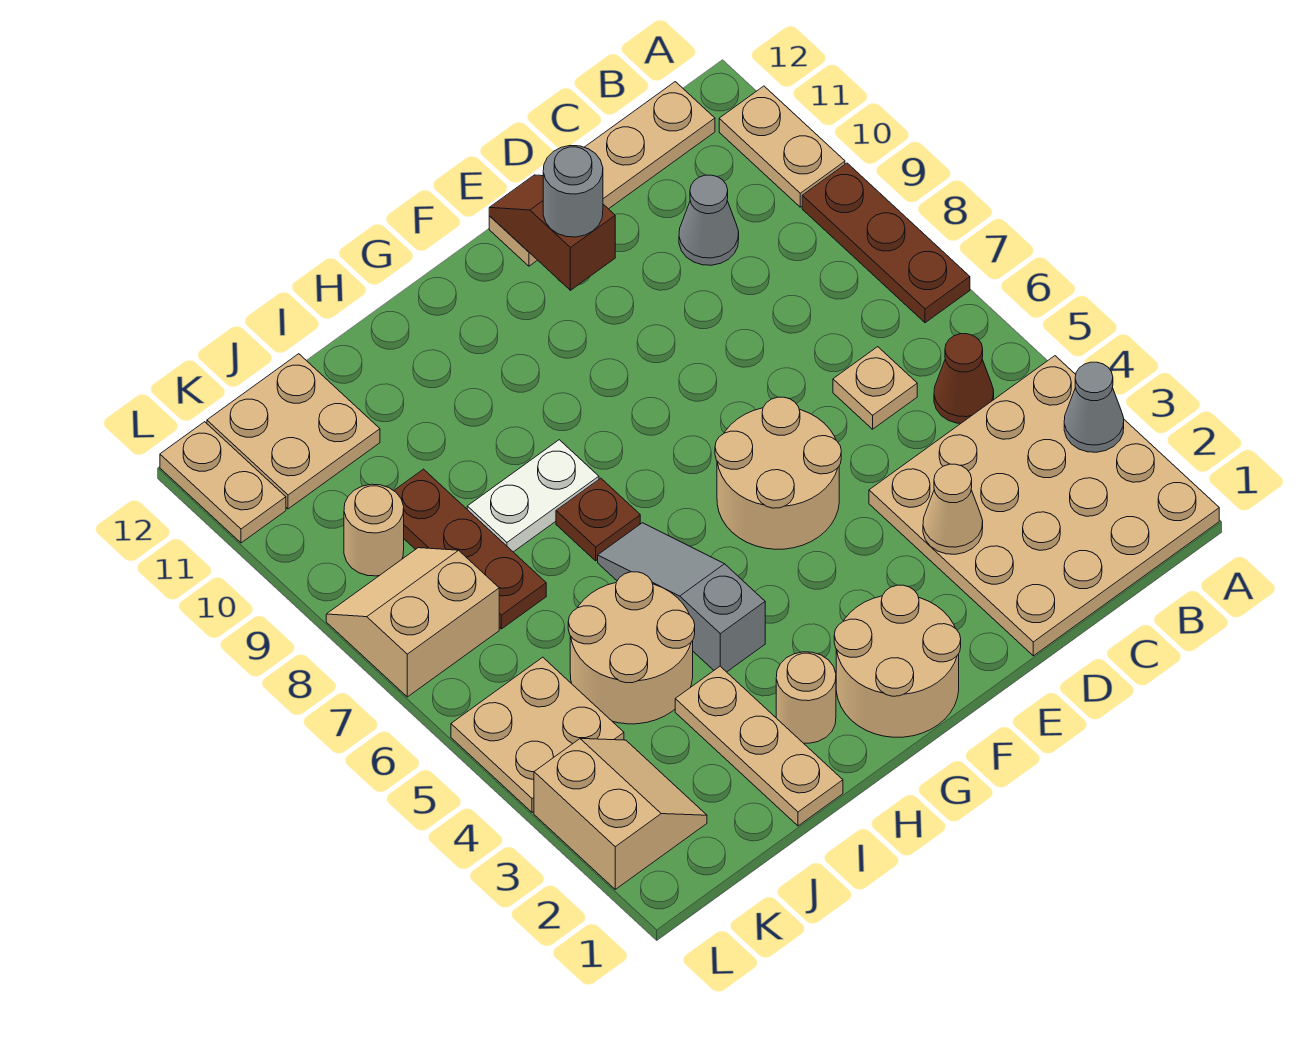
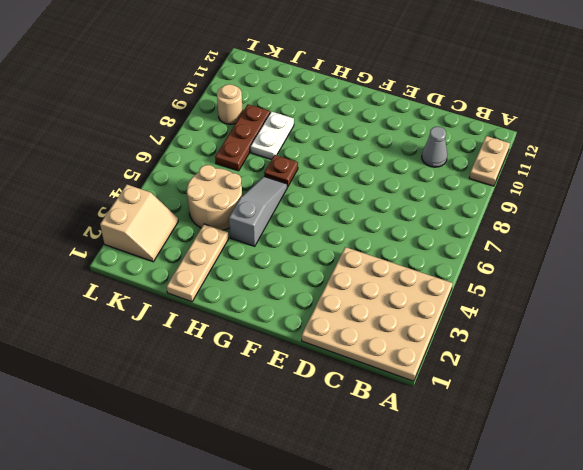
white 1x2 plate [251,112,294,160] -> white 1x2 plate turned to [467,440,599,552]
none -> brown 1x3 plate [802,163,970,323]
none -> brown 1x1 cone [934,334,994,424]
none -> tan 1x4 plate [489,82,715,266]

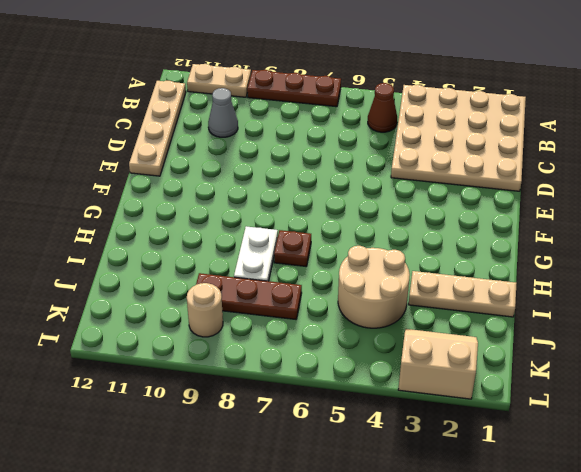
none -> tan 1x1 plate [833,347,917,429]
none -> tan 2x2 round brick [715,397,841,549]
none -> tan 2x2 round brick [834,585,961,737]

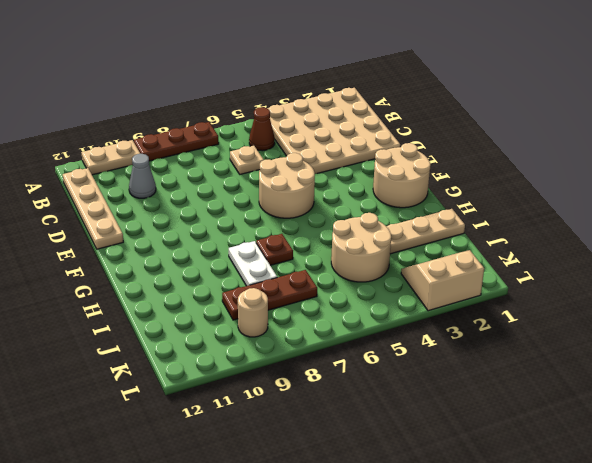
none -> tan 1x1 round brick [776,652,836,743]
none -> grey 1x3 slope [598,523,765,672]
none -> tan 2x2 plate [207,354,380,509]

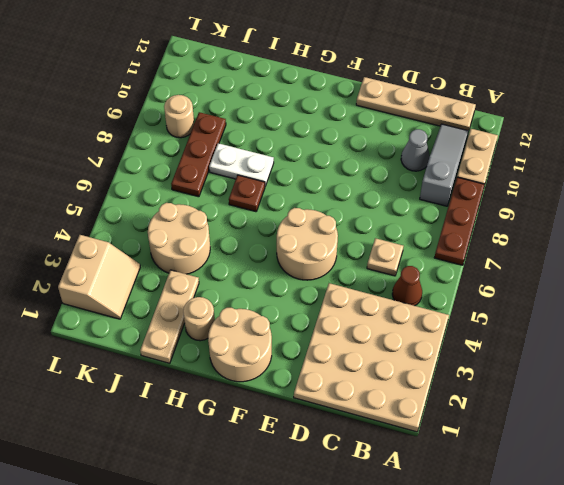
grey 1x3 slope [420,124,469,206] -> grey 1x3 slope moved to [598,523,765,672]
none -> tan 2x2 plate [207,354,380,509]
none -> tan 2x2 plate [451,657,624,812]
none -> tan 2x2 slope [326,548,499,697]

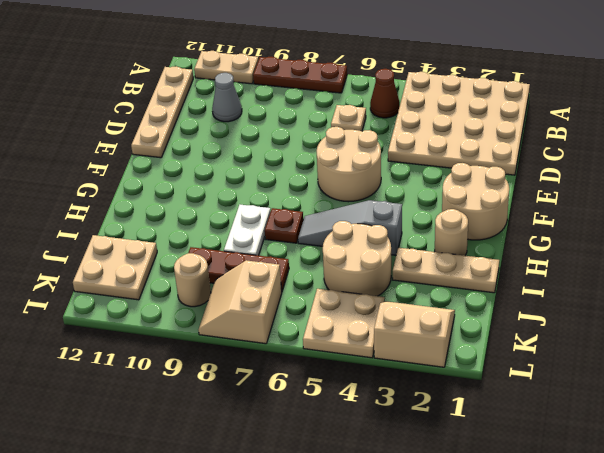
none -> tan 1x2 plate [160,422,286,543]
none -> grey 1x1 cone [1064,362,1124,452]
none -> tan 1x1 cone [923,464,983,554]

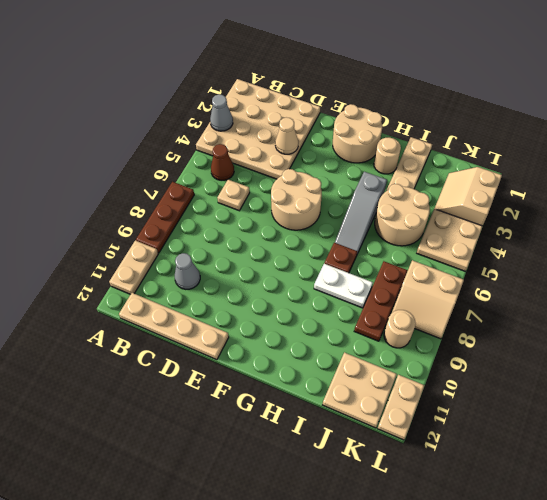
none -> brown 1x2 slope [489,175,615,290]
none -> grey 1x1 round brick [543,145,603,237]

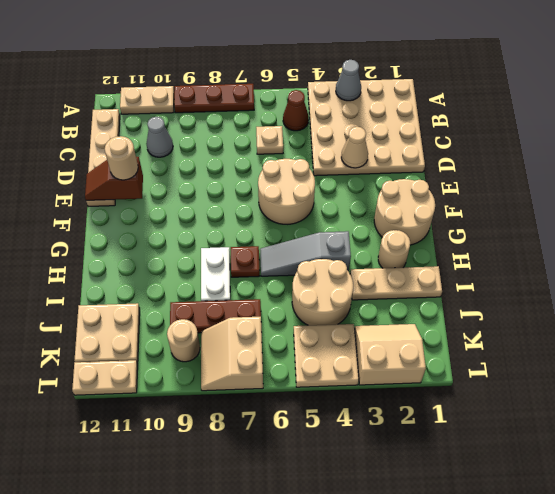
tan 1x1 round brick [105,136,138,180] -> grey 1x1 round brick [543,145,603,237]

